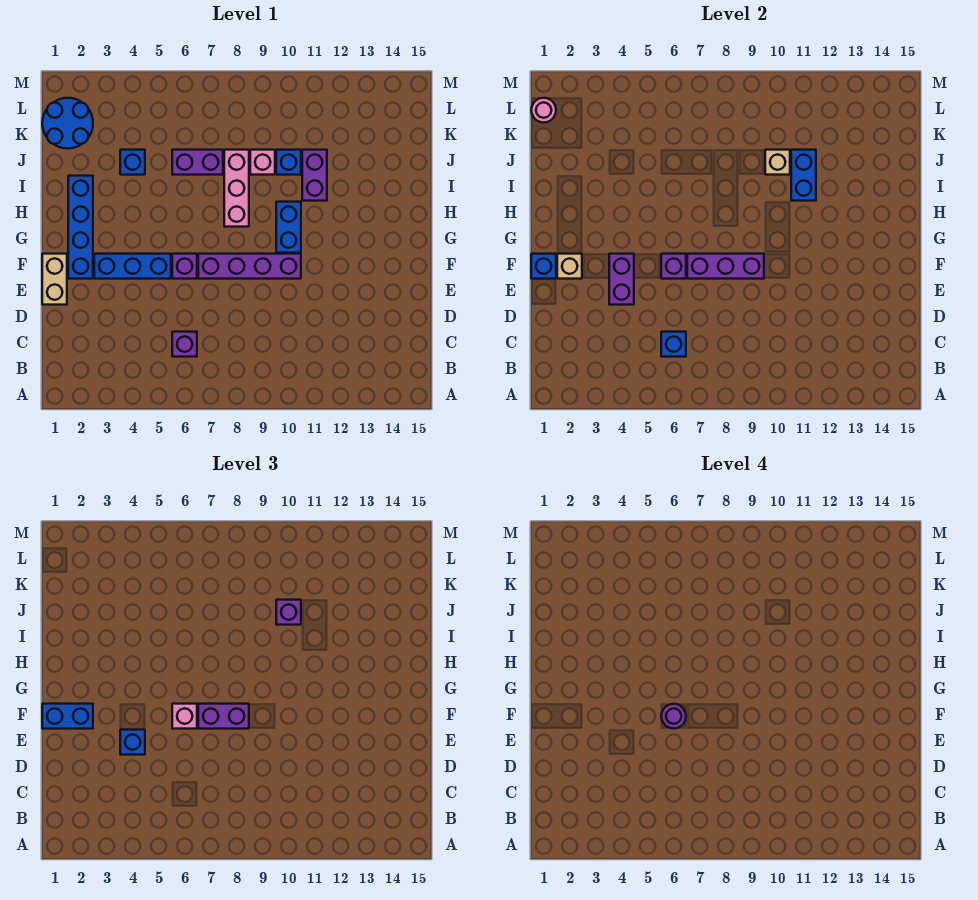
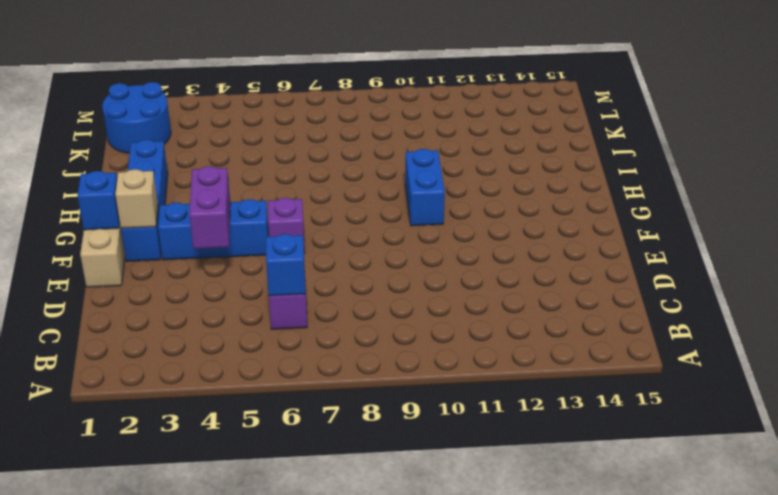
none -> purple 1x4 brick [198,254,301,279]
none -> pink 1x3 brick [224,150,249,227]
none -> purple 1x2 brick [302,150,327,201]

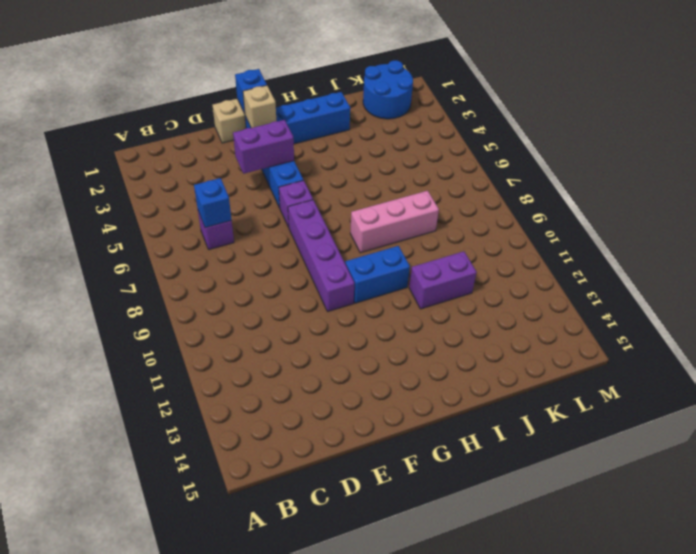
none -> blue 1x1 brick [120,150,145,175]
none -> purple 1x2 brick [172,150,223,175]
none -> pink 1x1 brick [250,150,275,175]

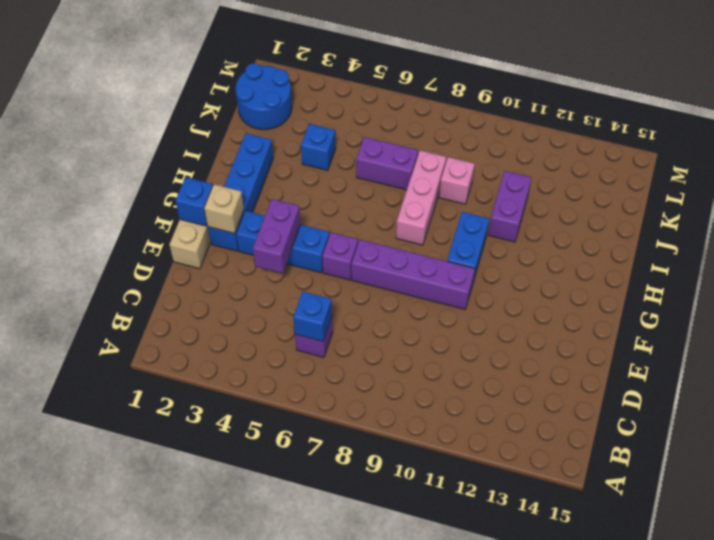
none -> blue 1x1 brick [276,150,301,175]
none -> purple 1x1 brick [661,254,686,279]
none -> purple 1x3 brick [687,254,764,279]

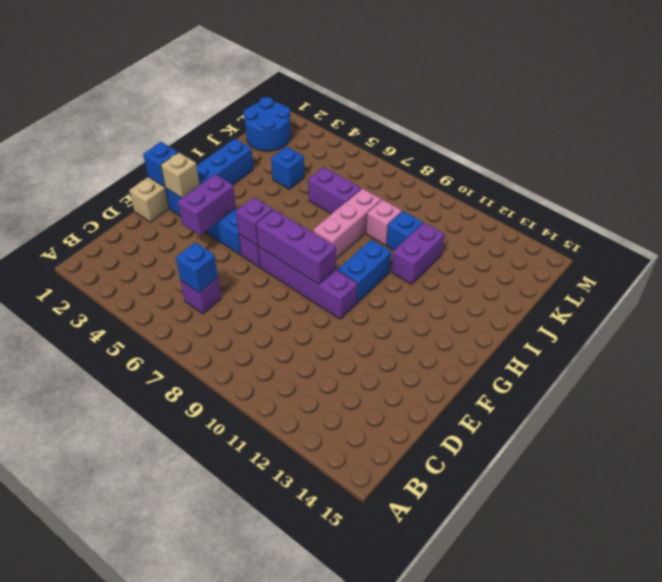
none -> blue 1x2 brick [791,150,816,201]
none -> tan 1x1 brick [765,150,790,175]
none -> pink 1x1 round brick [531,98,556,123]

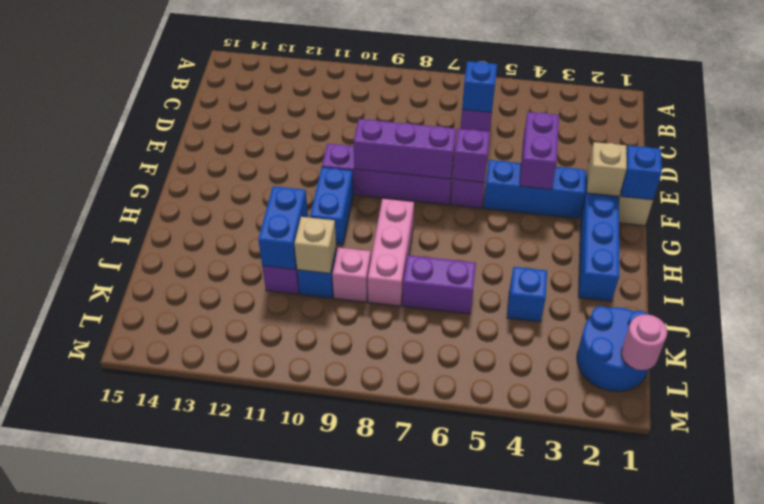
none -> blue 1x1 brick [120,730,145,755]
none -> blue 1x2 brick [42,704,93,729]
none -> pink 1x1 brick [172,704,197,729]

